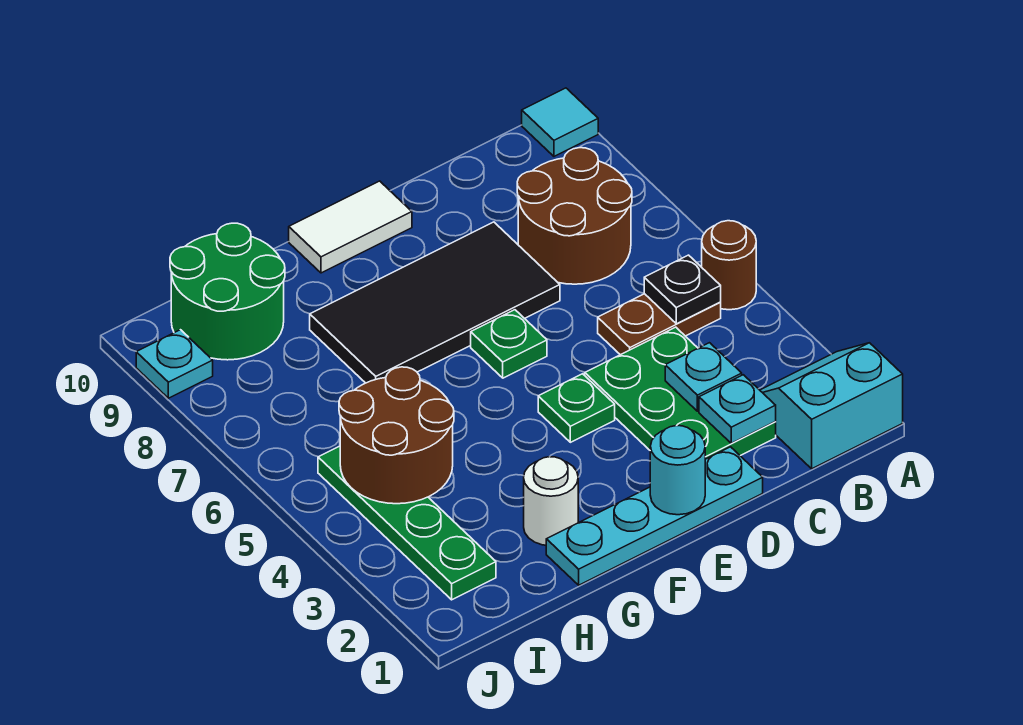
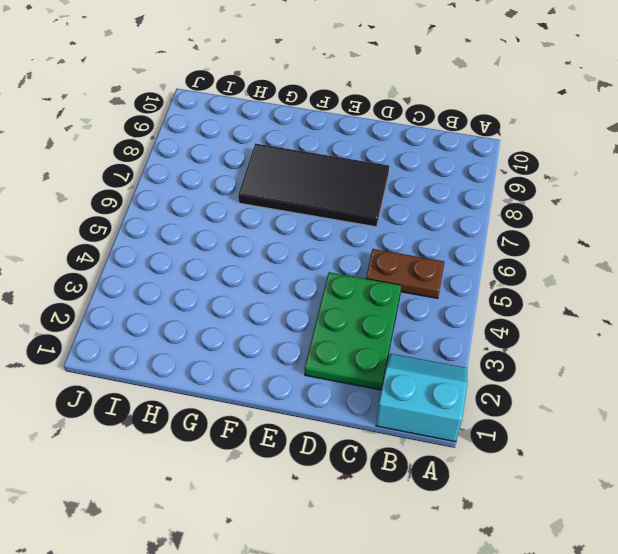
none -> brown 1x1 round brick [702,221,756,310]
none -> cyan 1x1 tile [522,88,598,156]
none -> brown 2x2 round brick [517,148,632,284]

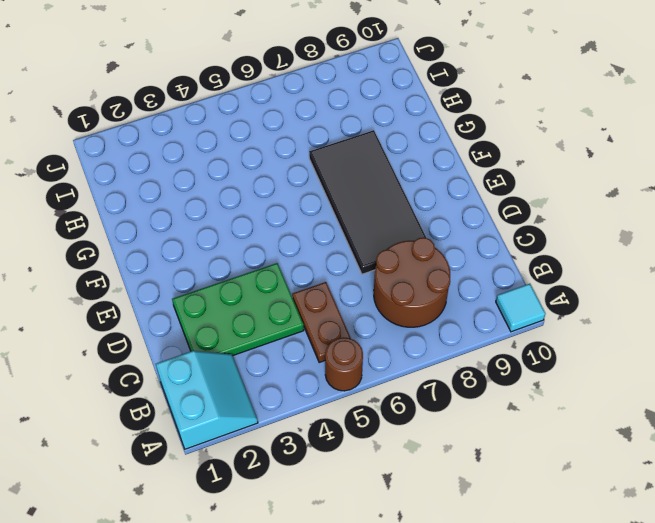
none -> cyan 1x4 plate [546,447,763,585]
none -> green 1x1 plate [538,374,615,442]
none -> green 1x1 plate [471,310,547,378]

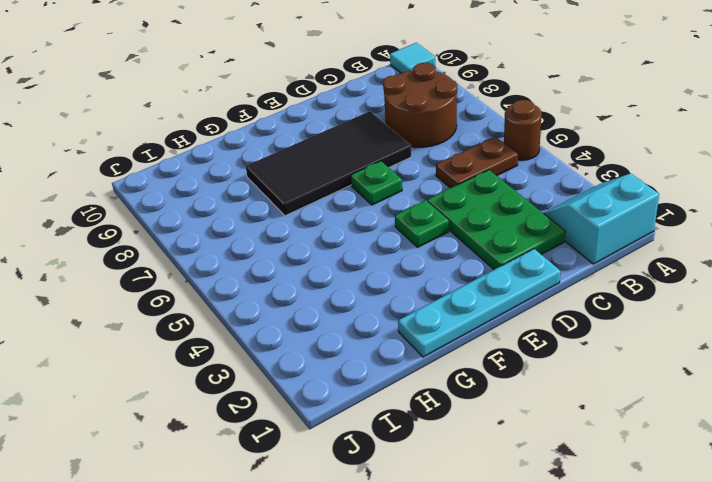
none -> white 1x2 tile [289,181,412,273]
none -> white 1x1 round brick [524,457,578,545]
none -> green 2x2 round brick [170,223,285,360]

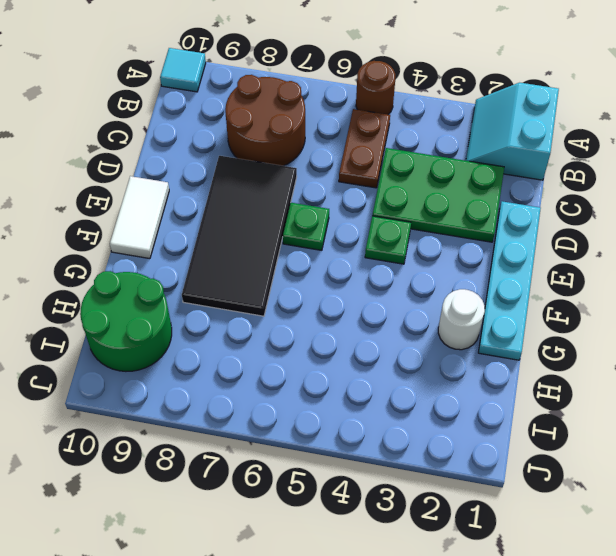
none -> green 1x4 plate [318,446,496,600]
none -> cyan 1x1 plate [136,330,213,398]
none -> black 1x1 plate [644,255,721,324]

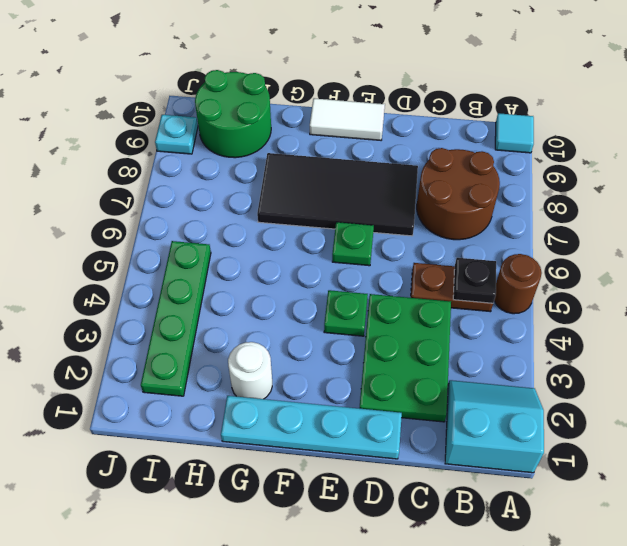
none -> cyan 1x1 plate [699,375,776,443]
none -> cyan 1x1 plate [665,343,742,411]
none -> cyan 1x1 round brick [650,426,705,515]

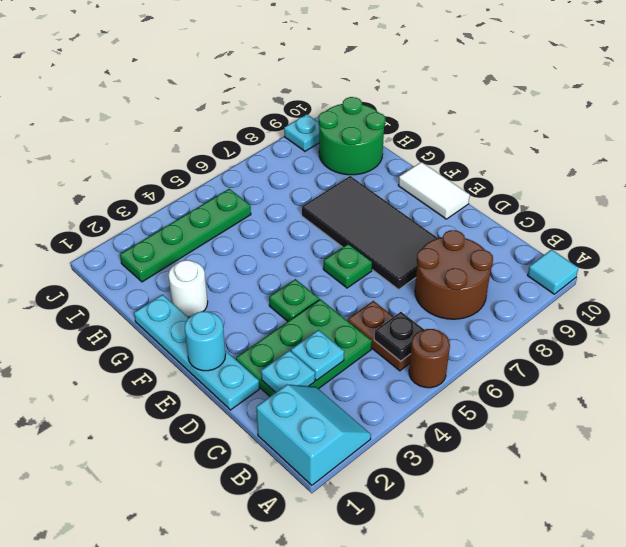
none -> brown 2x2 round brick [339,367,454,504]

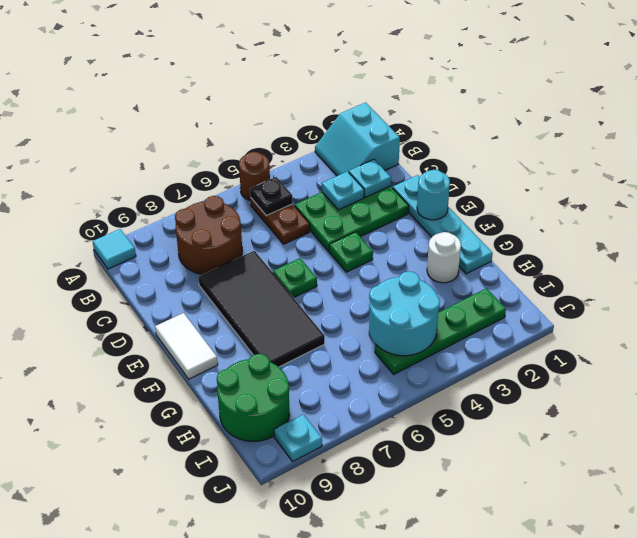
cyan 2x2 round brick [369,271,440,356] -> brown 2x2 round brick [339,367,454,504]

